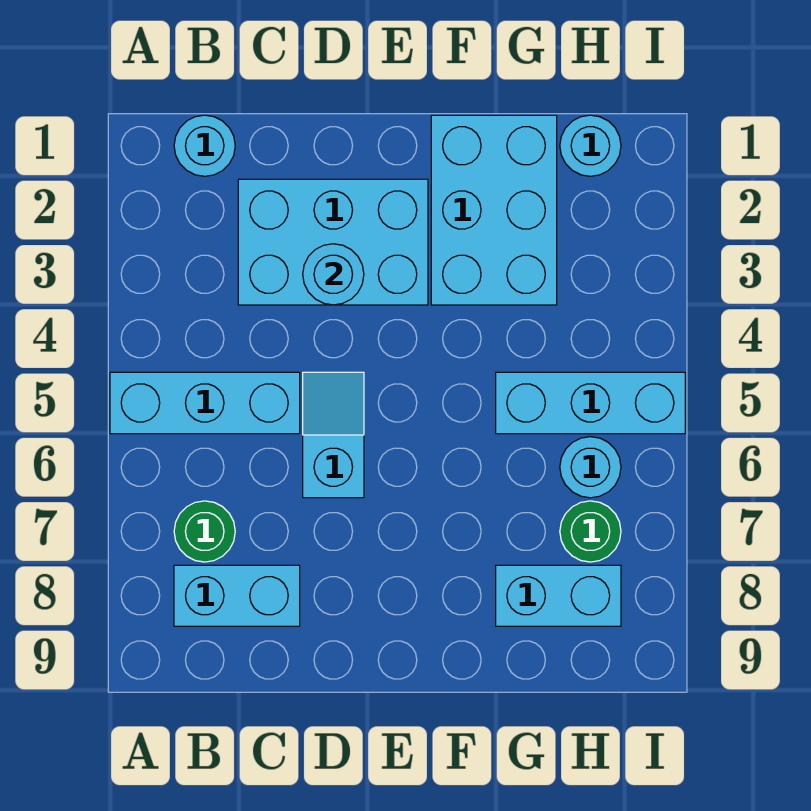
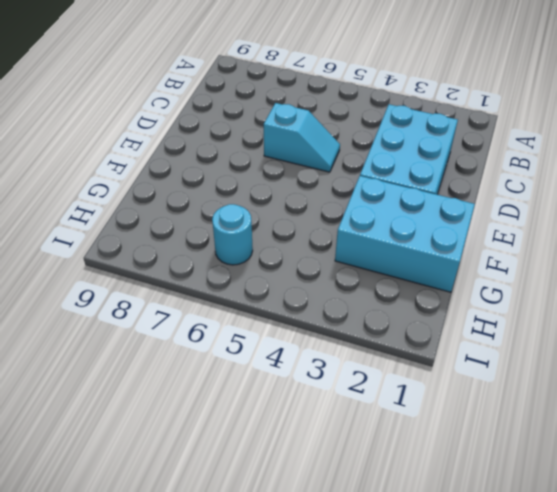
none -> cyan 1x3 brick [110,372,300,434]
none -> cyan 1x1 round brick [174,115,235,176]
none -> green 1x1 round brick [174,501,235,562]

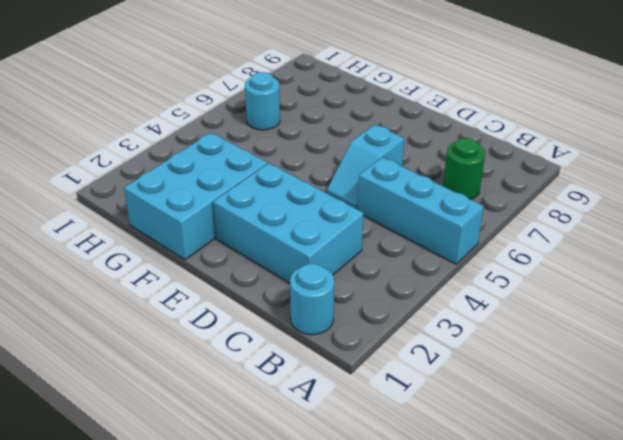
none -> cyan 1x2 brick [174,565,300,626]
none -> cyan 1x3 brick [496,372,685,434]
none -> cyan 1x2 brick [496,565,621,626]

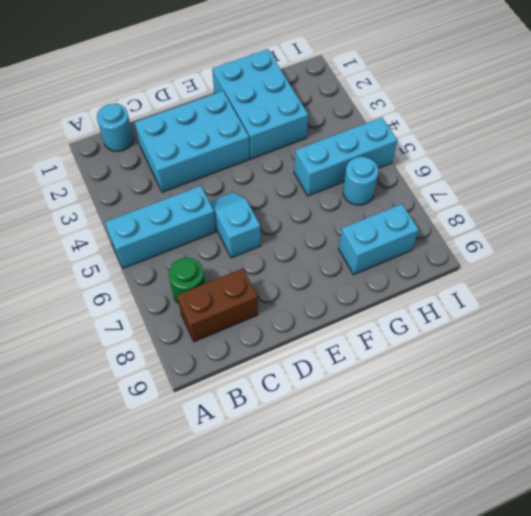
brown 1x2 brick [177,268,258,342] -> cyan 1x2 brick [174,565,300,626]
none -> cyan 1x1 round brick [560,115,621,176]
none -> green 1x1 round brick [560,501,621,562]
none -> cyan 1x1 round brick [303,244,364,305]

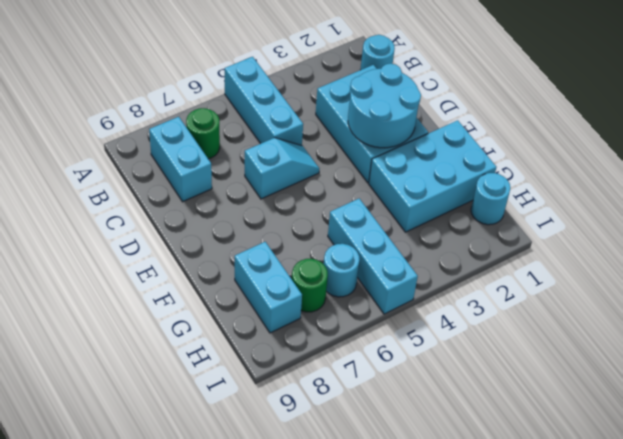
cyan 2x2 round brick [348,63,421,148] -> cyan 1x1 round brick [303,244,364,305]

